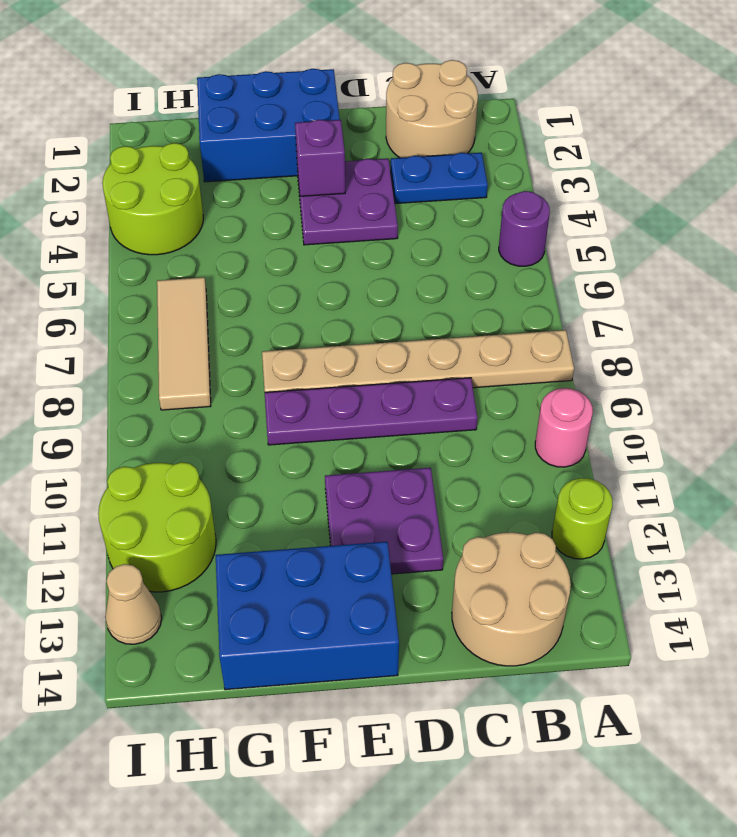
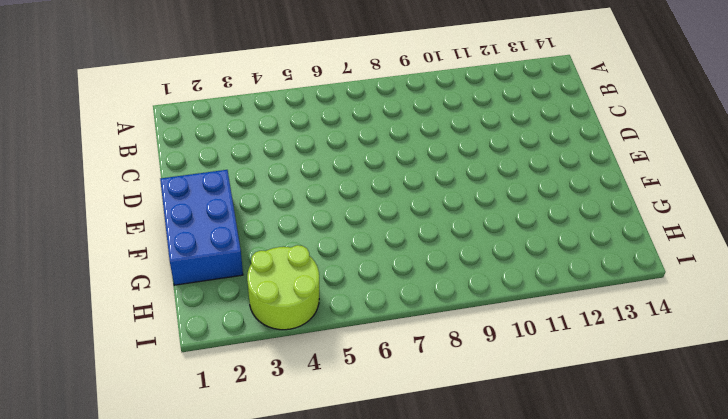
none -> purple 1x1 round brick [499,191,550,266]
none -> tan 1x6 plate [262,330,574,392]
none -> pink 1x1 round brick [535,388,593,467]

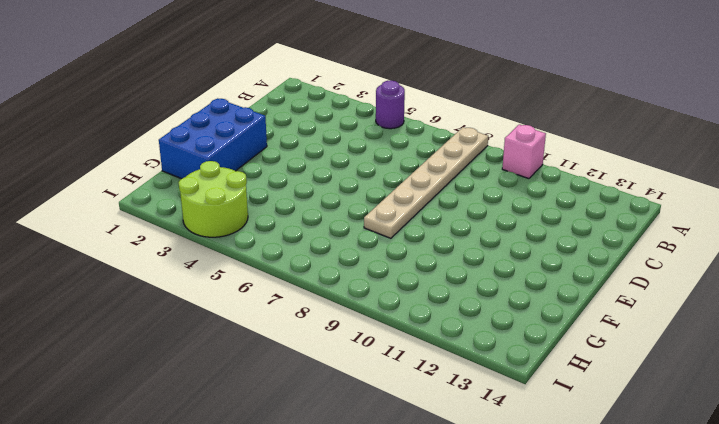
pink 1x1 brick [502,125,546,179] -> pink 1x1 round brick [535,388,593,467]
none -> lime 1x1 round brick [552,478,612,559]
none -> tan 2x2 round brick [386,60,478,158]
none -> blue 1x2 plate [391,153,488,204]

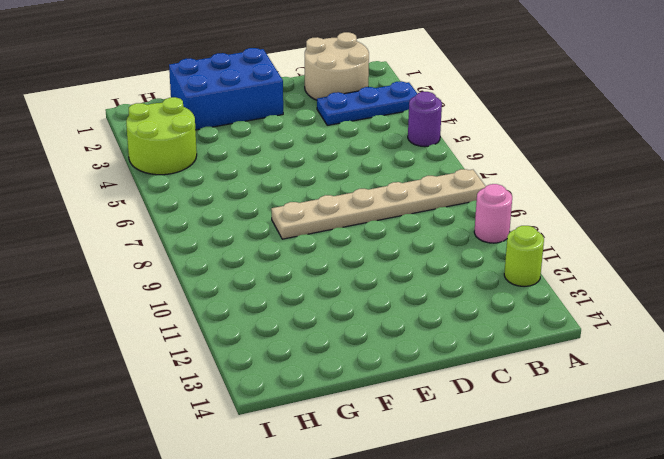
blue 1x3 plate [317,81,417,125] -> blue 1x2 plate [391,153,488,204]
none -> tan 2x2 round brick [452,532,571,666]
none -> purple 1x4 plate [265,378,478,445]
none -> purple 2x2 plate [297,159,398,245]

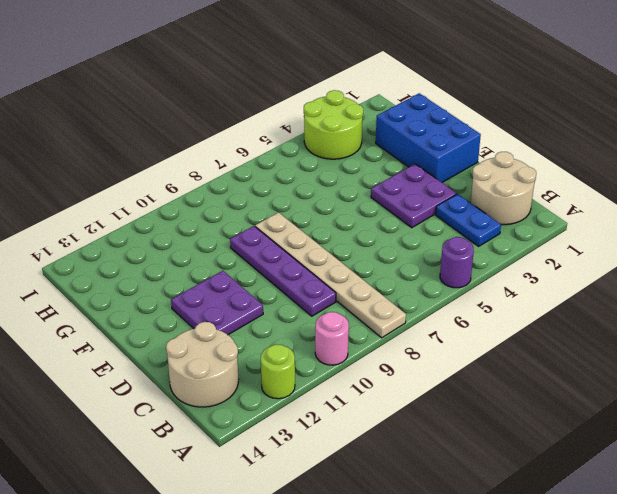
none -> blue 2x3 brick [216,542,399,690]
none -> tan 1x3 tile [157,277,211,410]
none -> lime 2x2 round brick [98,462,216,592]

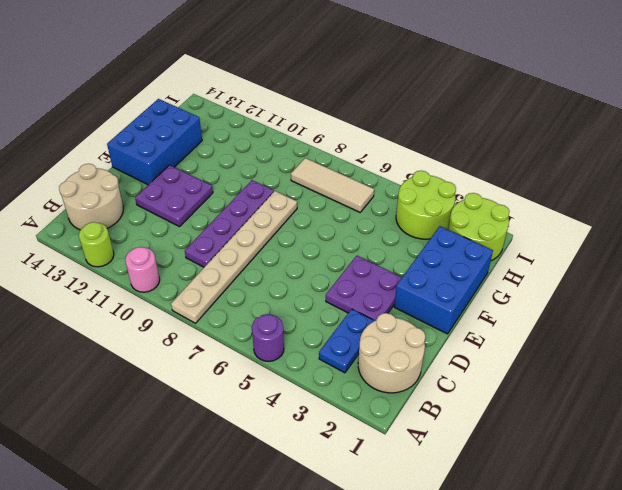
lime 2x2 round brick [448,193,510,261] -> lime 2x2 round brick moved to [98,462,216,592]
none -> tan 1x1 cone [105,564,162,644]
none -> purple 1x1 brick [295,120,345,196]

